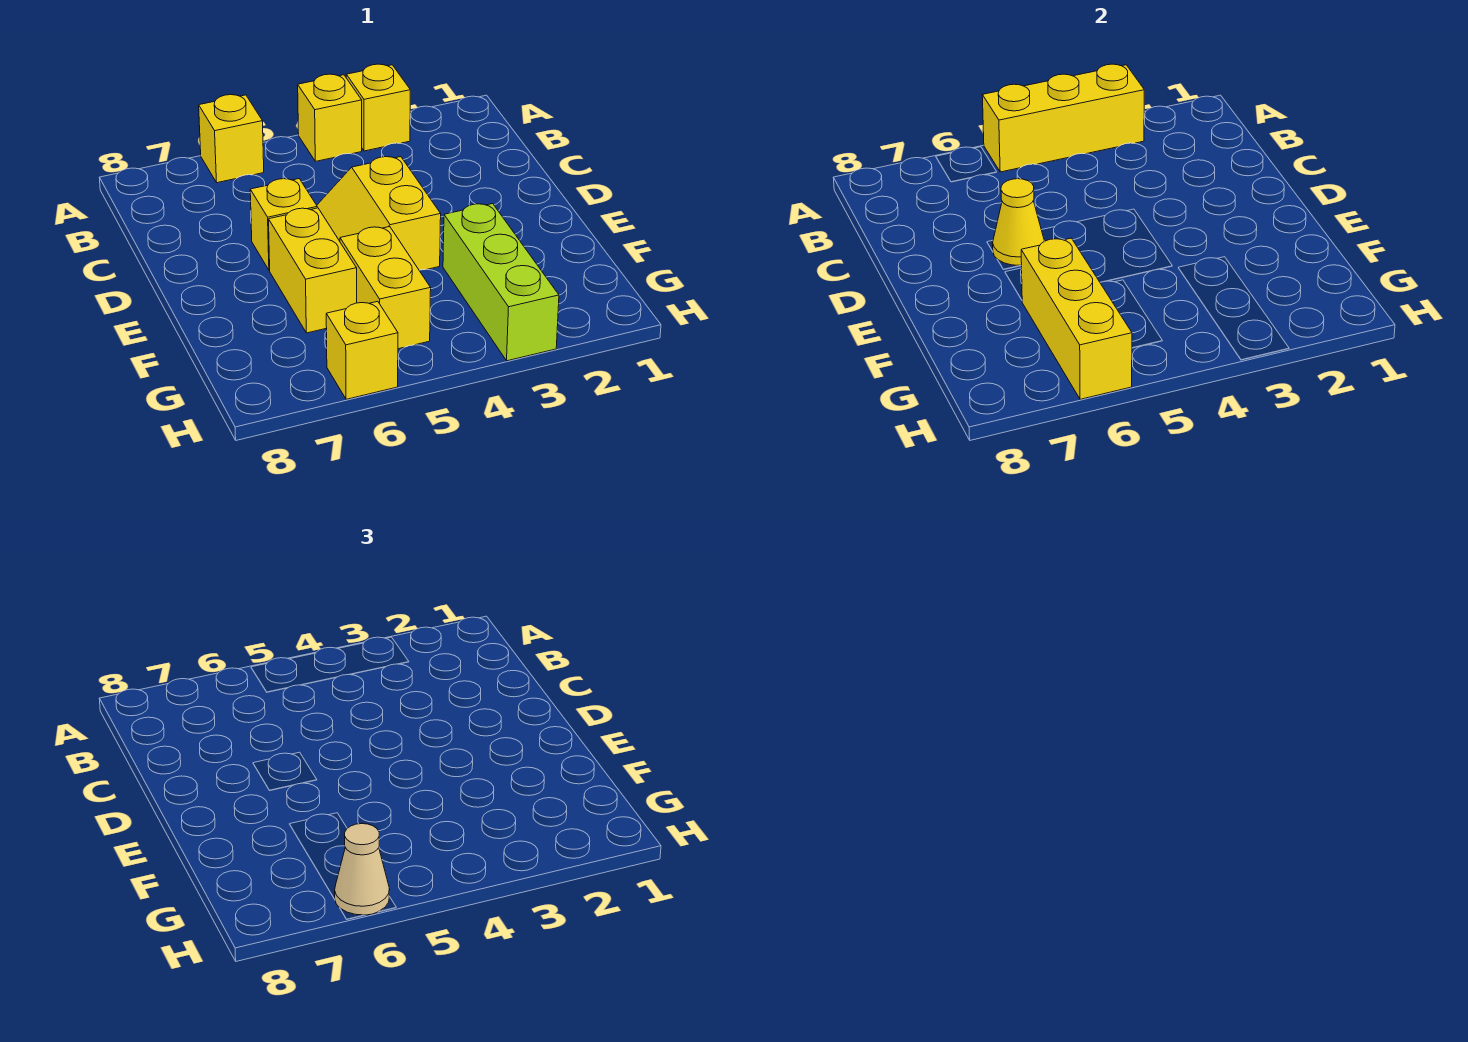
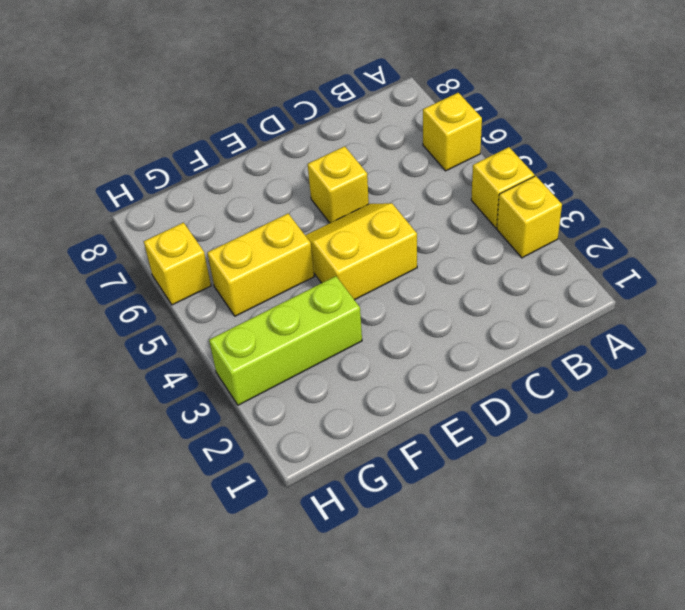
none -> yellow 1x2 brick [269,208,357,333]
none -> yellow 1x3 brick [982,64,1144,172]
none -> yellow 1x1 cone [993,179,1044,265]

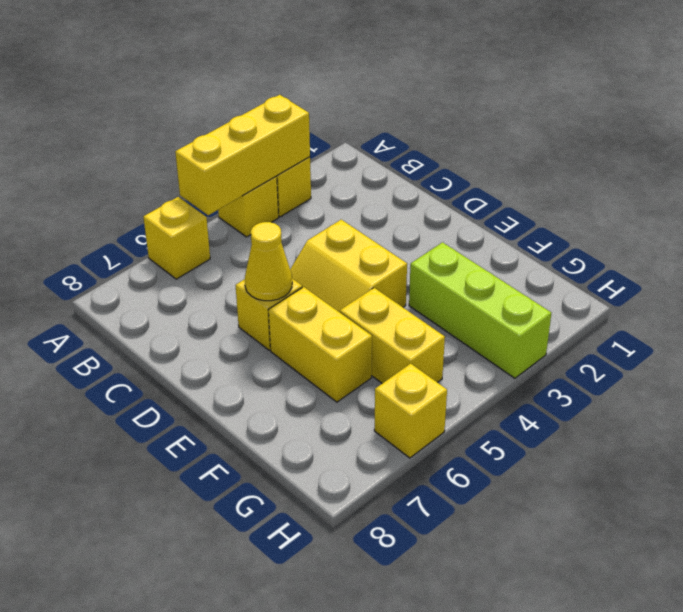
none -> yellow 1x3 brick [1021,238,1132,399]
none -> tan 1x1 cone [335,824,390,915]

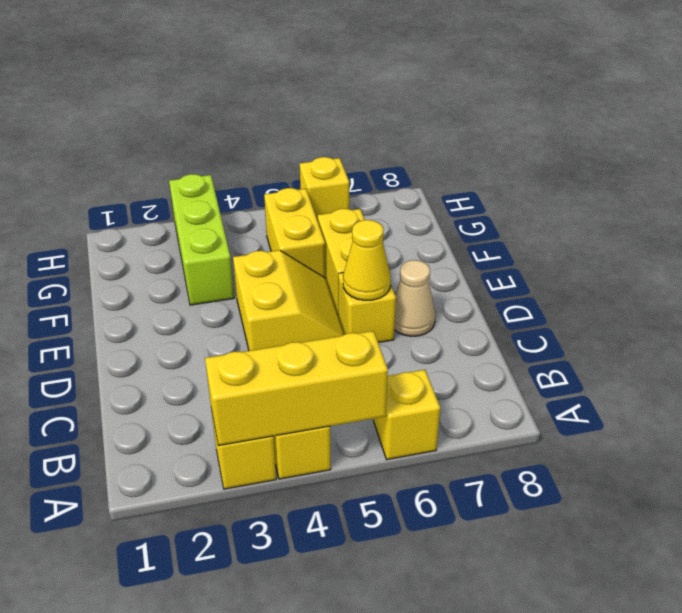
tan 1x1 cone [394,260,435,336] -> tan 1x1 cone moved to [335,824,390,915]
none -> yellow 1x3 brick [1021,238,1132,399]

